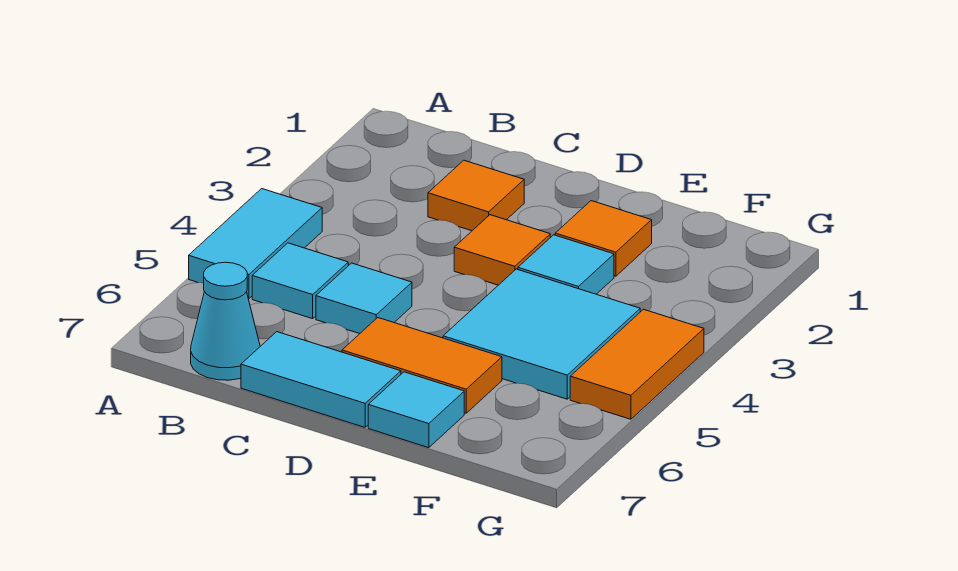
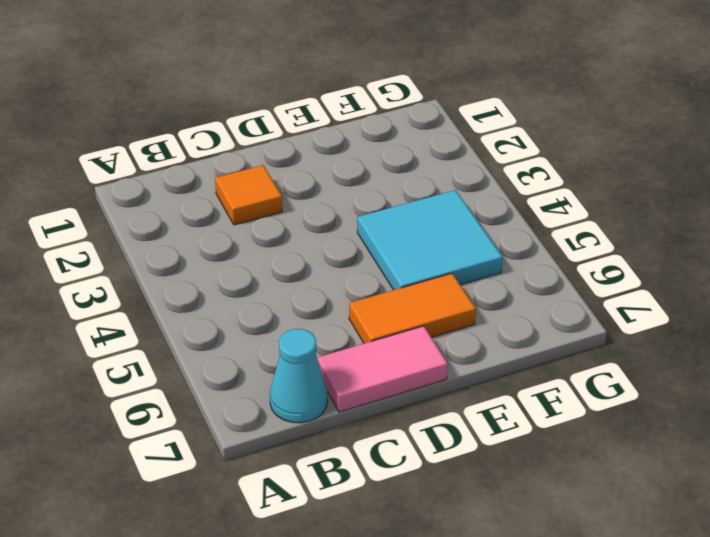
pink 1x2 tile [317,326,448,412] -> cyan 1x2 tile [241,332,401,427]
none -> cyan 1x2 tile [189,189,322,298]
none -> cyan 1x1 tile [252,243,348,319]
none -> cyan 1x1 tile [316,263,412,334]

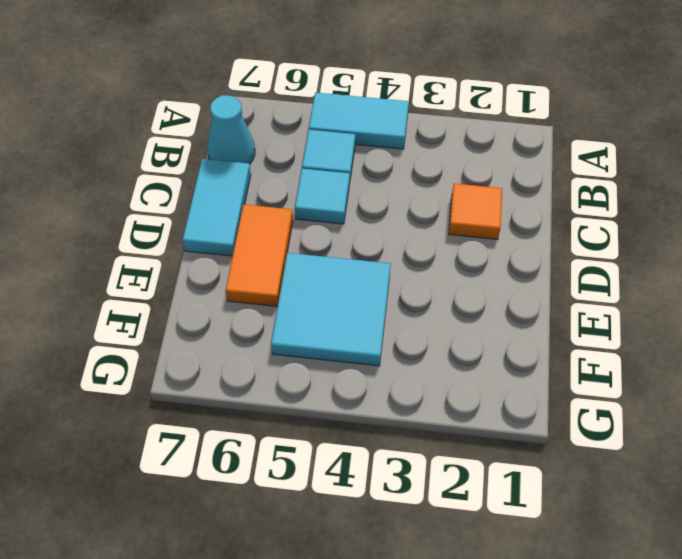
none -> orange 1x1 tile [454,215,550,285]
none -> orange 1x1 tile [555,201,652,276]
none -> cyan 1x1 tile [518,235,614,294]

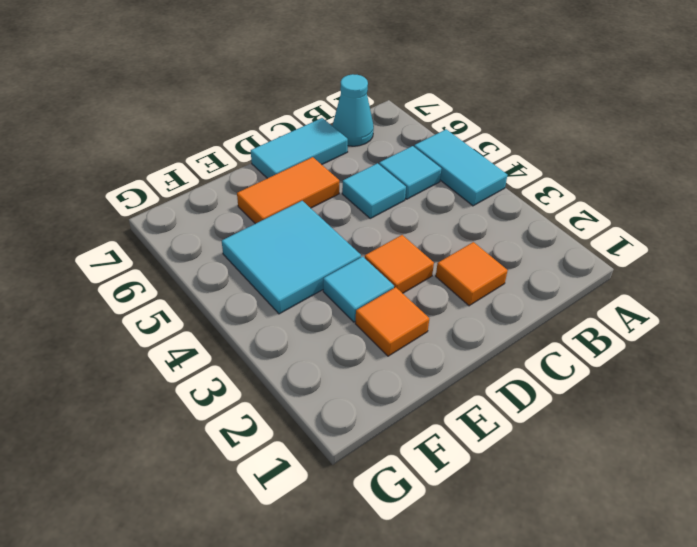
none -> cyan 1x1 tile [368,372,464,448]
none -> orange 1x2 tile [570,309,704,419]

